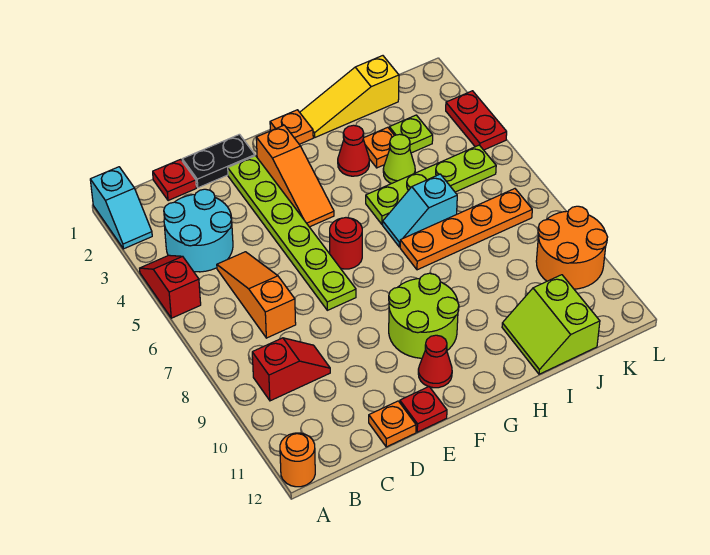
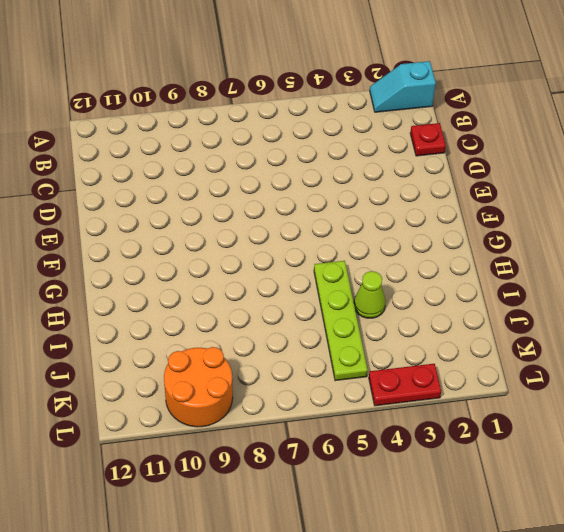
none -> red 1x2 slope [140,255,201,318]
none -> orange 1x1 round brick [280,433,315,487]
none -> cyan 2x2 round brick [164,189,233,272]

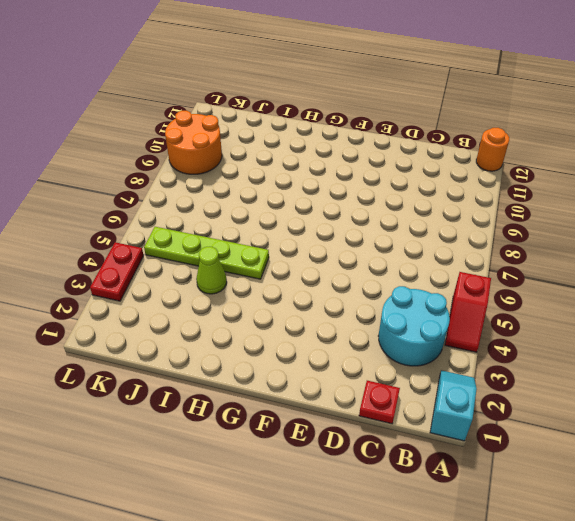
none -> red 1x2 slope [252,338,330,401]
none -> orange 1x3 slope [217,252,296,338]
none -> black 1x2 plate [182,134,255,188]

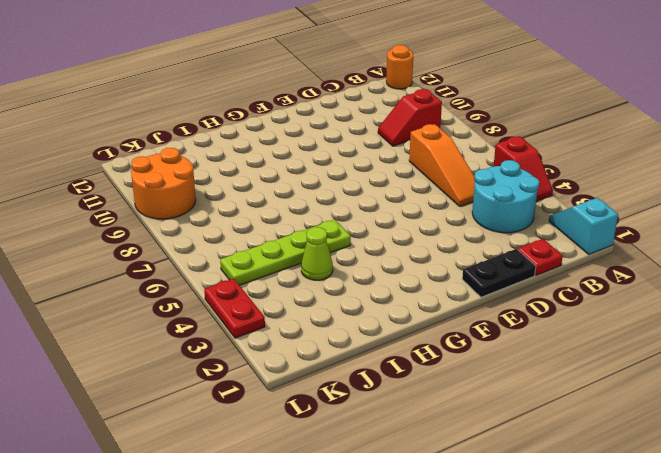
none -> orange 1x1 plate [369,401,416,447]
none -> lime 1x6 plate [228,156,356,310]
none -> red 1x1 plate [400,387,447,432]

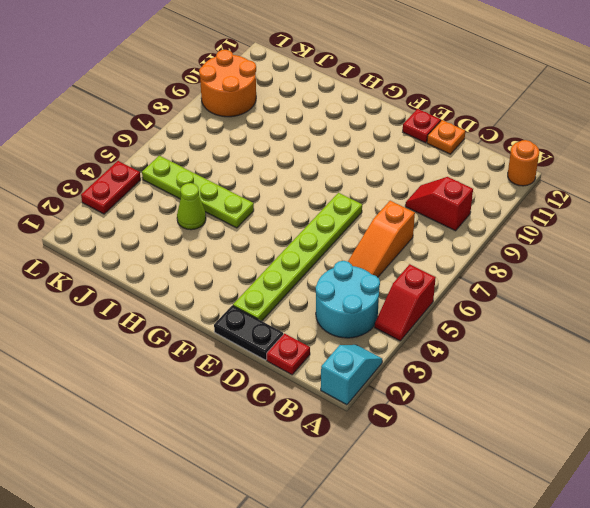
none -> orange 1x3 slope [256,125,334,227]
none -> red 1x1 round brick [330,218,362,269]
none -> lime 2x2 round brick [389,273,459,358]

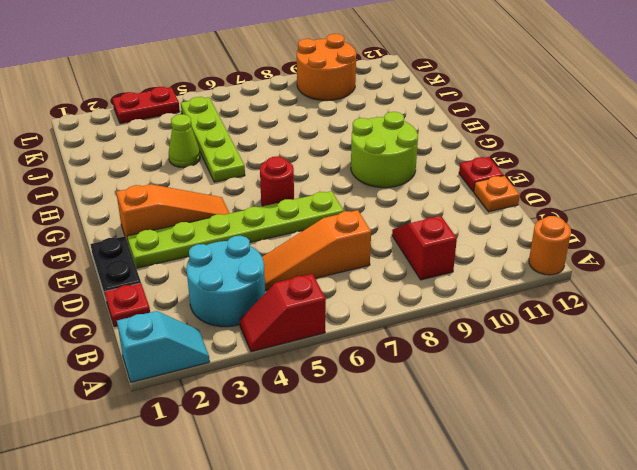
none -> red 1x1 cone [418,335,452,388]
none -> orange 1x1 plate [270,110,313,144]
none -> yellow 1x3 slope [300,56,399,137]

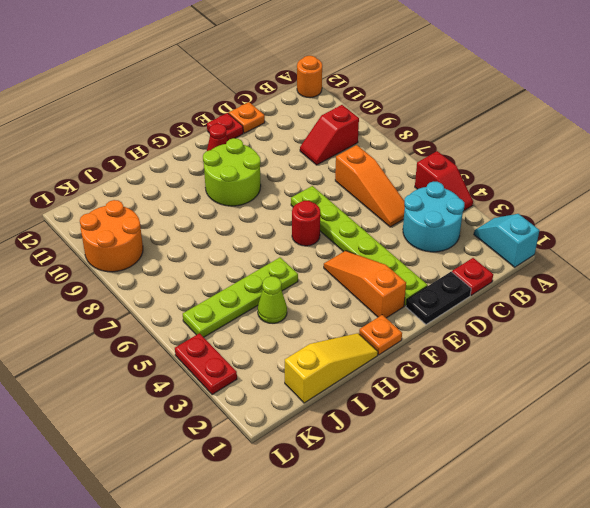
none -> red 1x1 cone [338,125,369,176]
none -> cyan 1x2 slope [383,174,457,247]
none -> orange 1x4 plate [400,189,532,270]

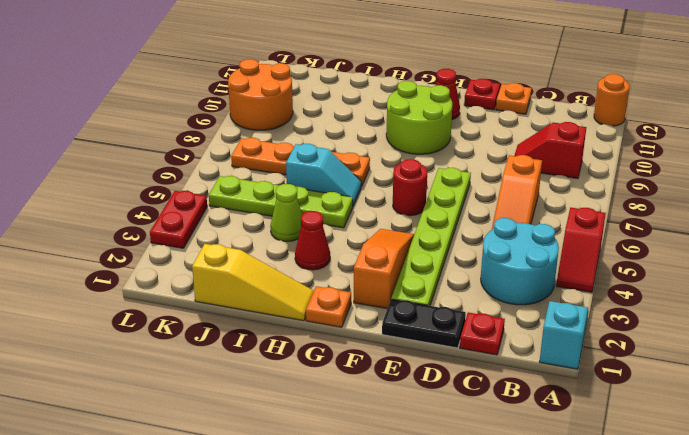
none -> orange 1x1 plate [363,127,394,168]
none -> lime 2x2 slope [502,275,600,374]
none -> lime 1x1 plate [389,115,433,153]

